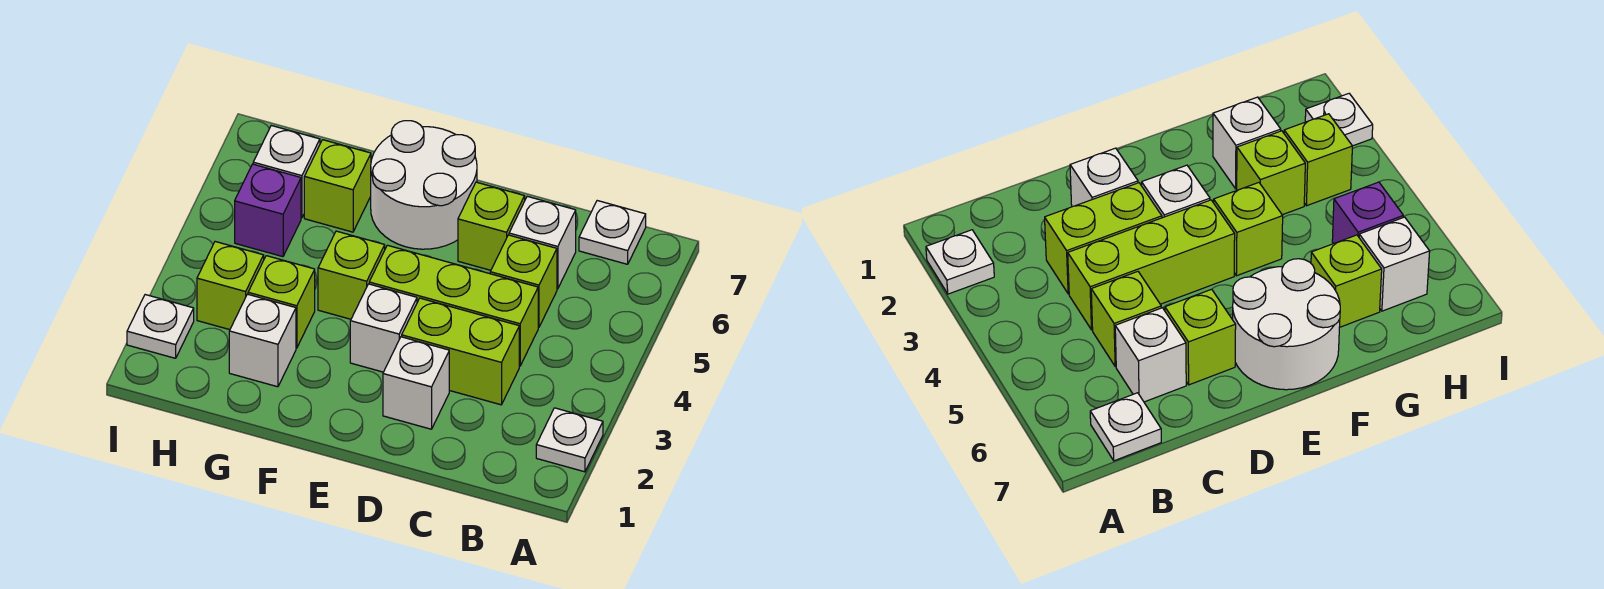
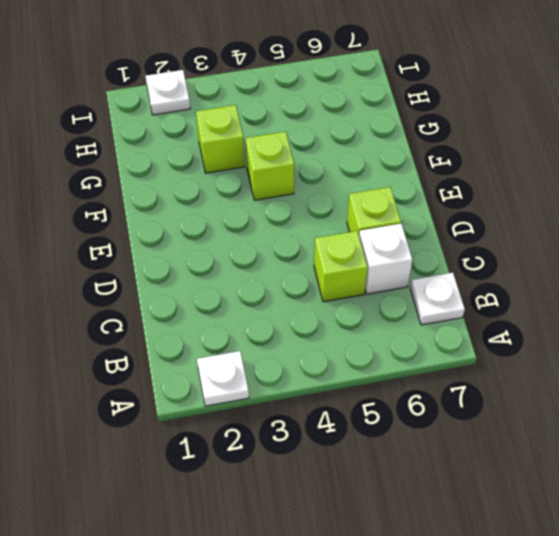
none -> lime 1x2 brick [402,298,519,405]
none -> lime 1x3 brick [369,245,538,366]
none -> white 1x1 brick [383,337,449,429]

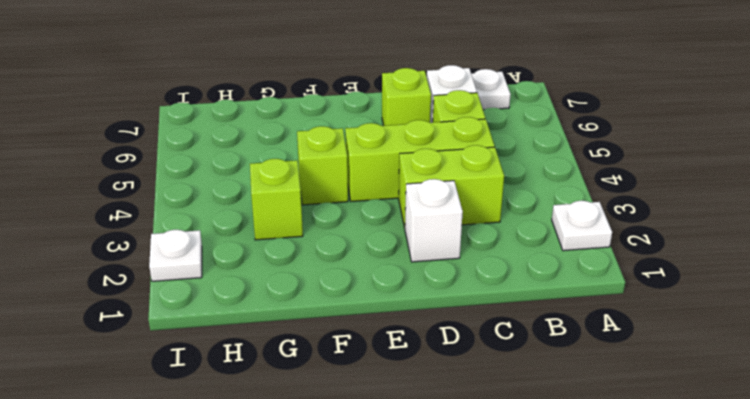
none -> white 1x1 brick [350,284,417,372]
none -> white 2x2 round brick [371,121,477,249]
none -> white 1x1 brick [229,294,296,387]

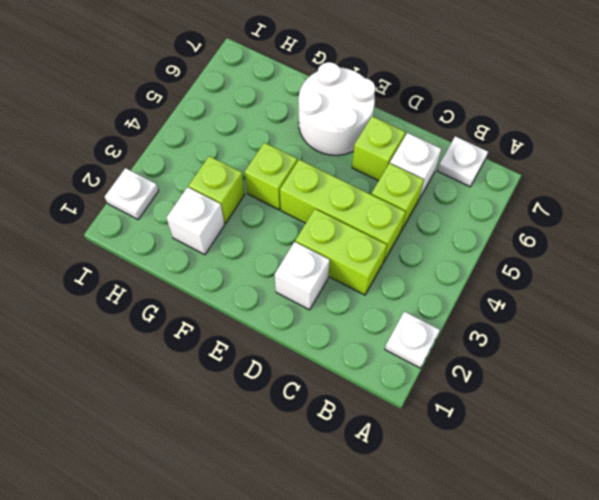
none -> white 1x1 brick [350,284,417,372]
none -> lime 1x1 brick [304,140,371,232]
none -> lime 1x1 brick [197,242,264,330]

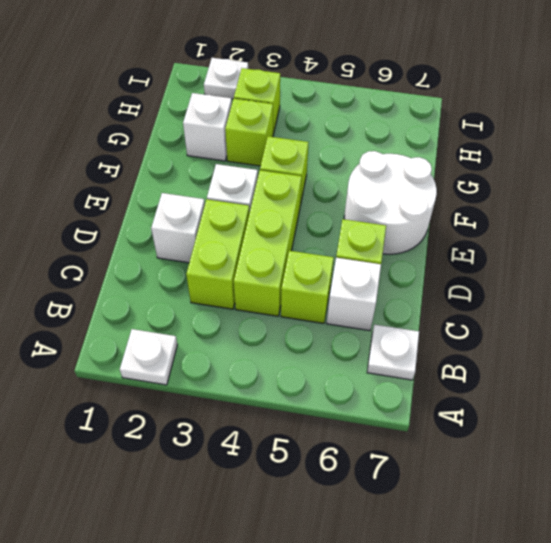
none -> lime 1x1 brick [304,140,371,232]
none -> purple 1x1 brick [235,164,301,257]
none -> white 1x1 brick [253,126,320,218]

